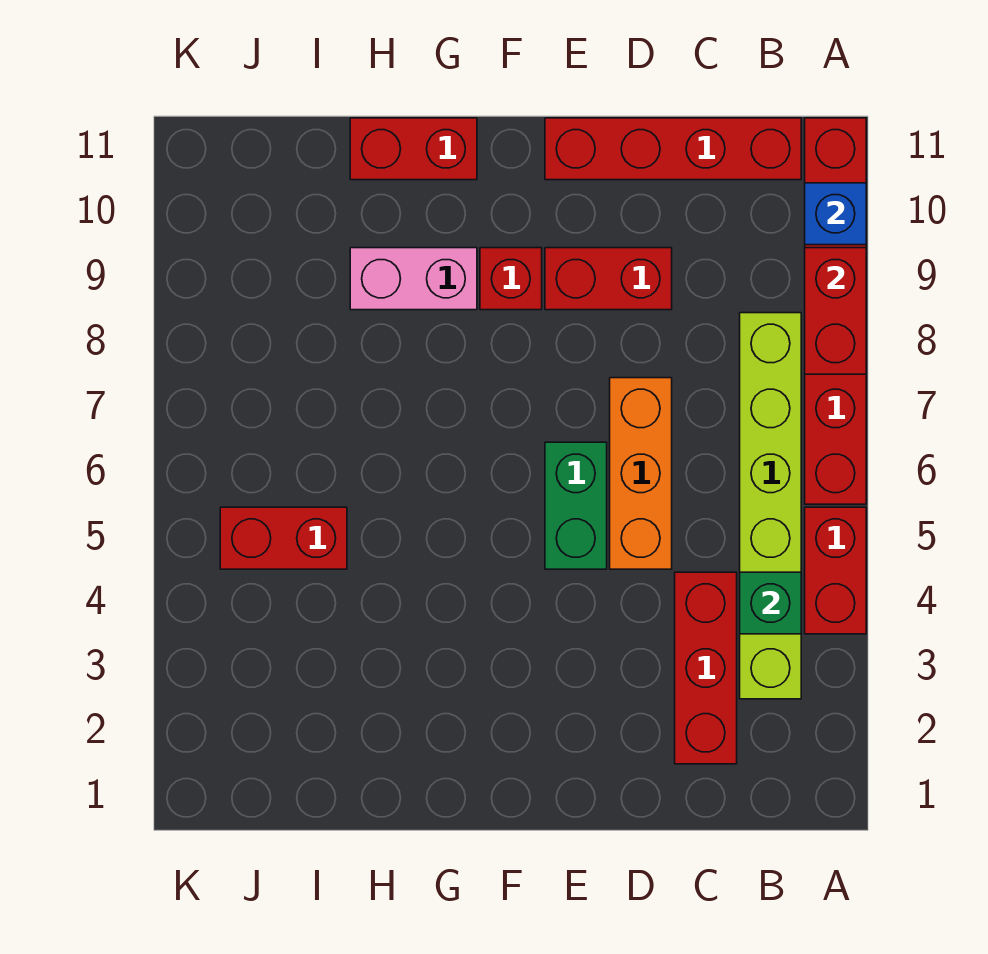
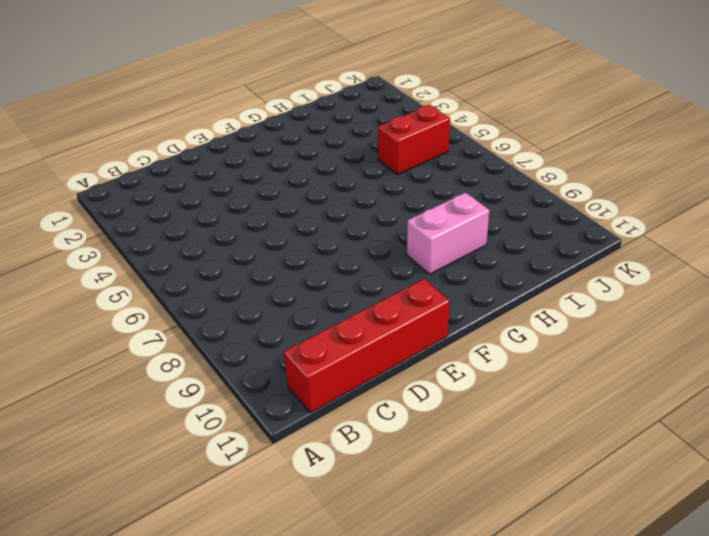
none -> red 1x2 brick [805,507,866,634]
none -> red 1x6 brick [805,118,866,504]
none -> lime 1x6 brick [740,313,801,699]

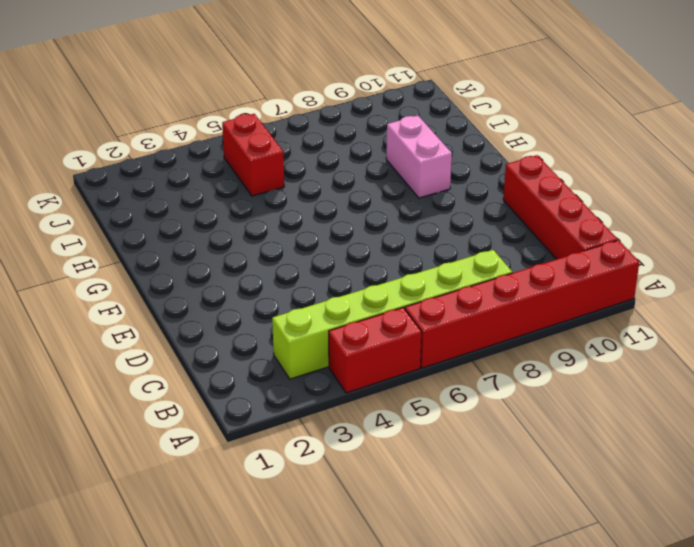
none -> red 1x3 brick [675,572,737,764]
none -> orange 1x3 brick [610,378,672,569]
none -> red 1x2 brick [545,248,672,310]

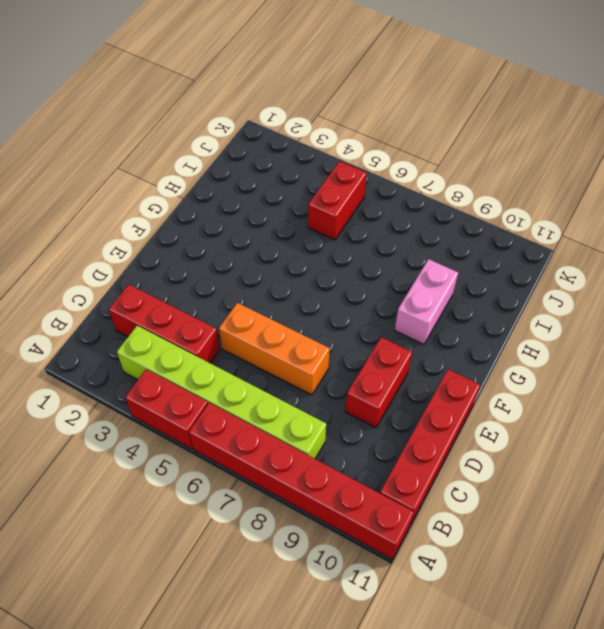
none -> green 1x2 brick [545,442,607,569]
none -> red 1x1 brick [480,248,542,310]
none -> red 1x2 brick [350,118,477,180]

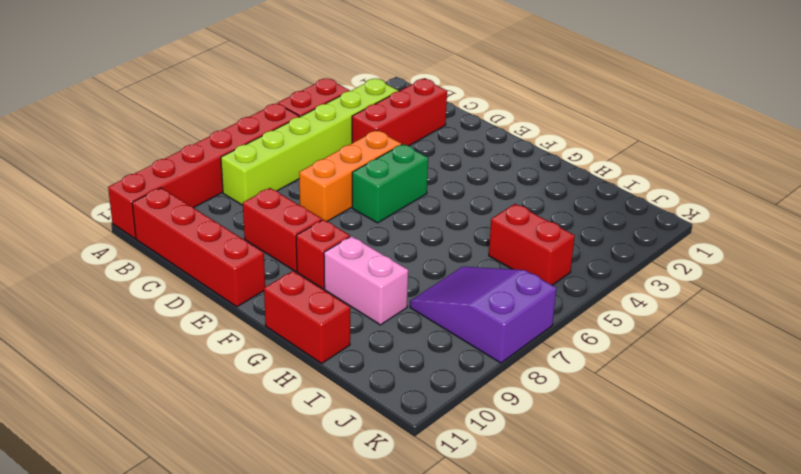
purple 2x3 slope [410,267,556,363] -> none
none -> red 1x2 brick [805,248,866,374]
none -> blue 1x1 brick [805,183,866,245]
none -> green 1x1 brick [740,572,801,634]

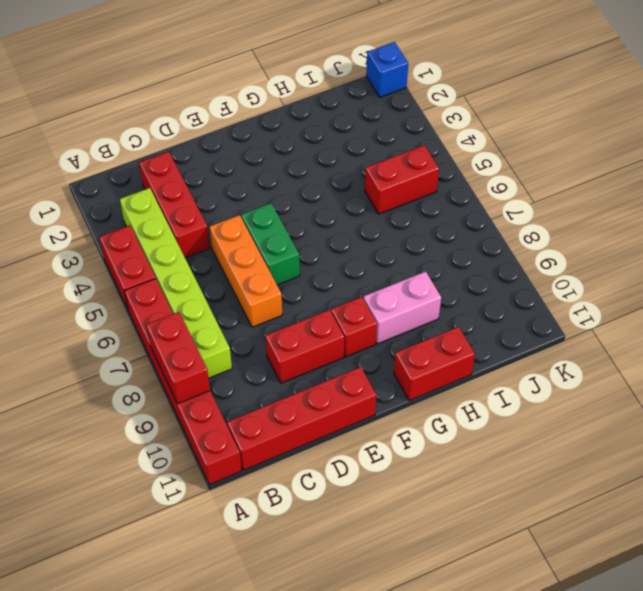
blue 1x1 brick [366,42,408,97] -> blue 1x1 brick moved to [805,183,866,245]
none -> green 1x1 brick [740,572,801,634]

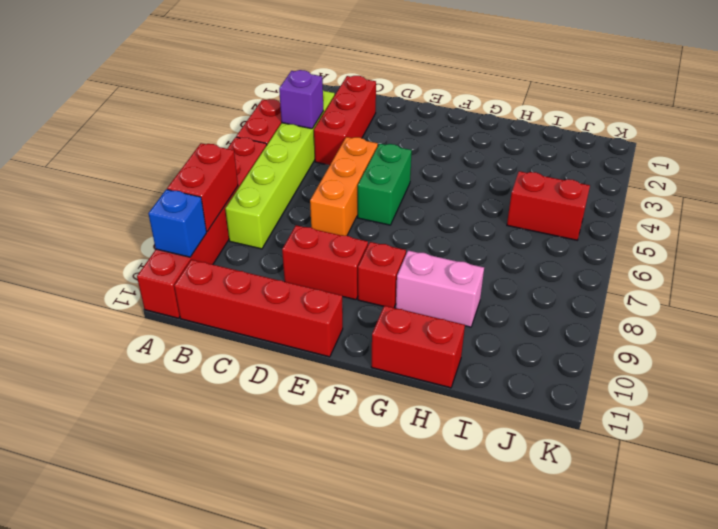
purple 1x1 brick [279,70,323,129] -> green 1x1 brick [740,572,801,634]

